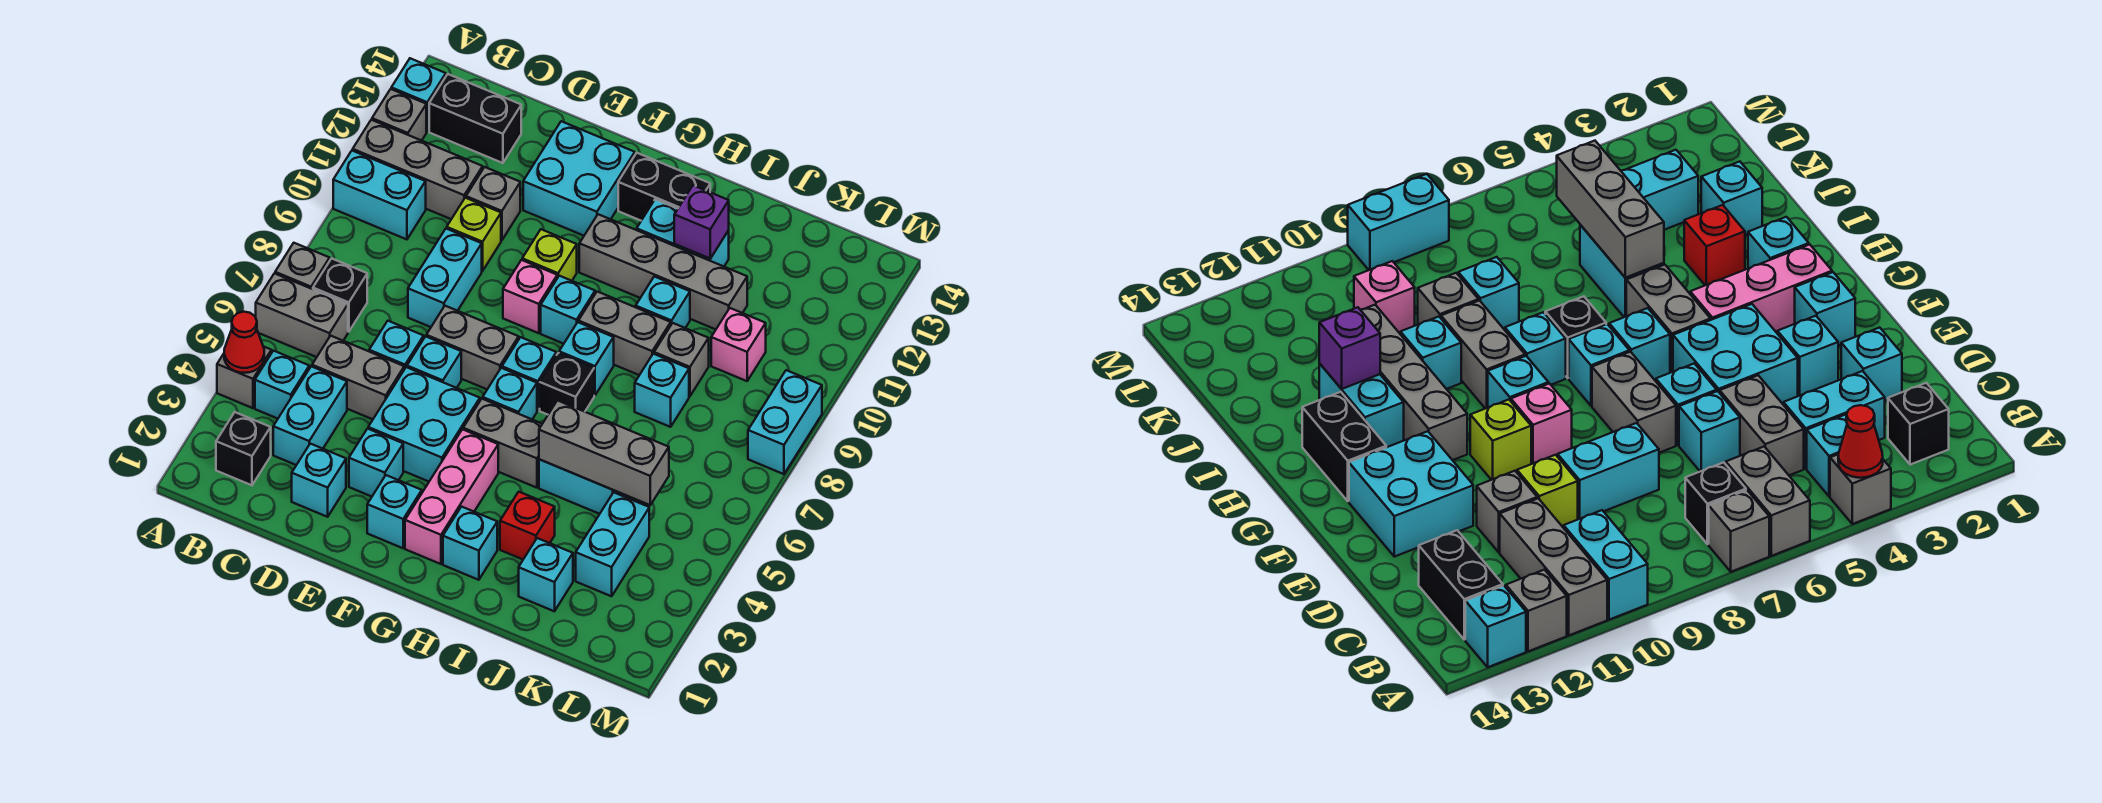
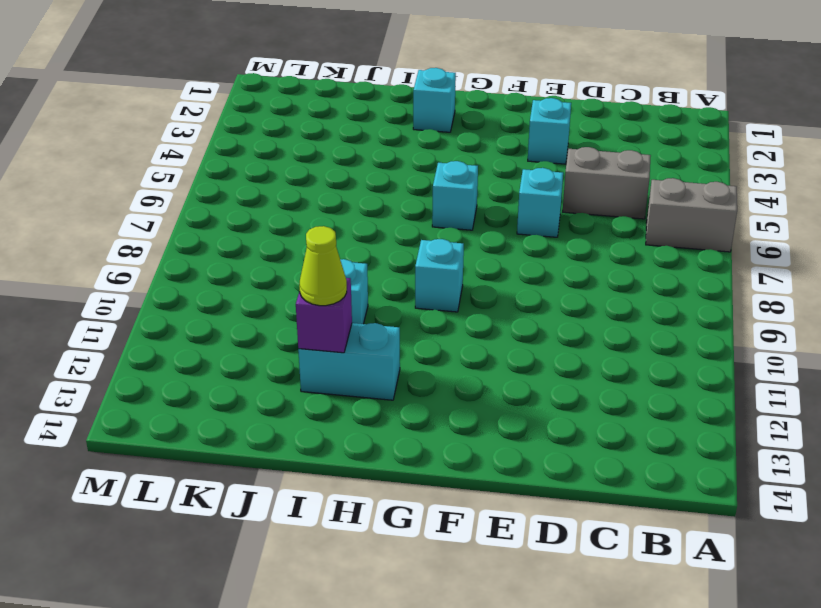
lime 1x1 cone [299,226,347,306] -> none
none -> grey 1x1 brick [217,346,272,408]
none -> grey 1x1 brick [275,243,330,289]
none -> cyan 1x2 brick [333,151,426,239]
none -> grey 1x3 brick [353,120,483,219]

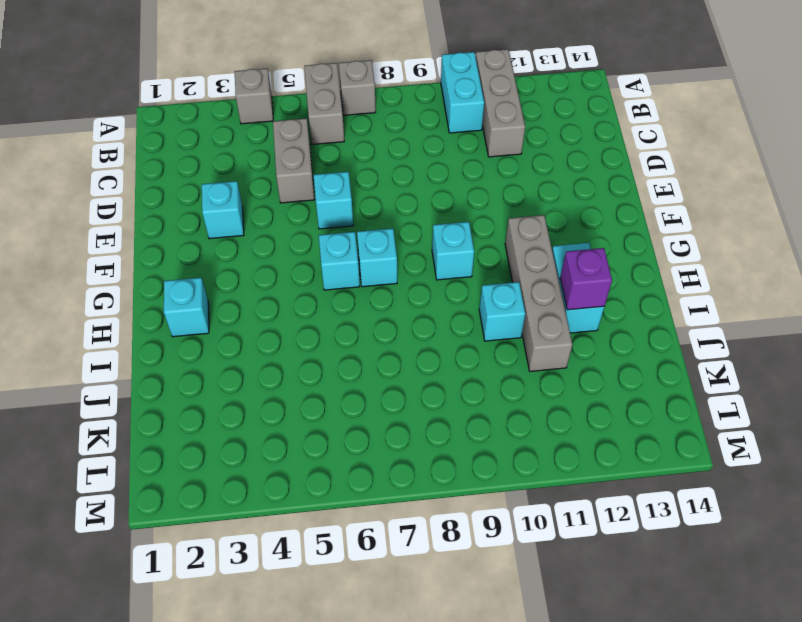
none -> grey 1x1 brick [372,89,426,141]
none -> cyan 1x1 brick [391,58,446,131]
none -> black 1x1 brick [216,412,271,485]
none -> cyan 1x1 brick [255,351,309,419]

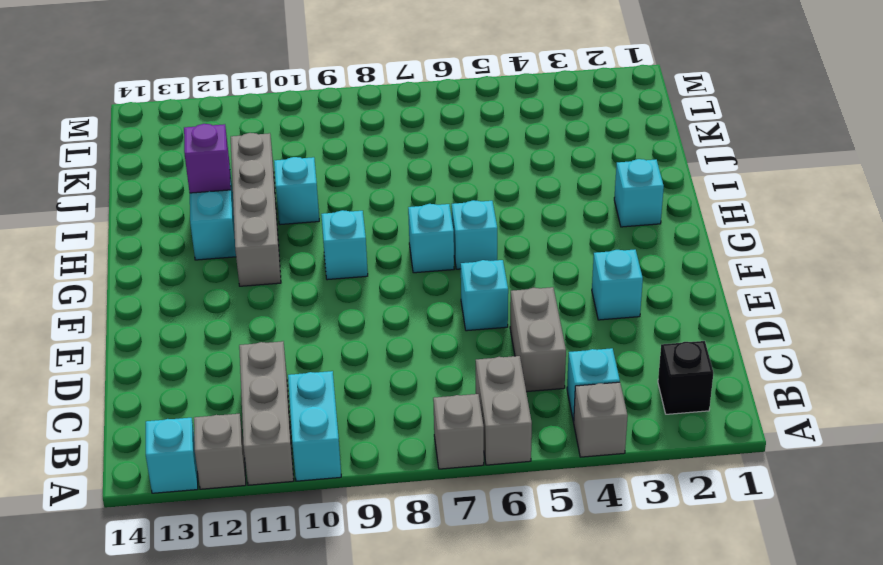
none -> black 1x1 brick [313,258,367,332]
none -> black 1x2 brick [429,74,521,163]
none -> cyan 1x2 brick [273,366,347,465]
none -> cyan 1x1 brick [292,444,346,517]

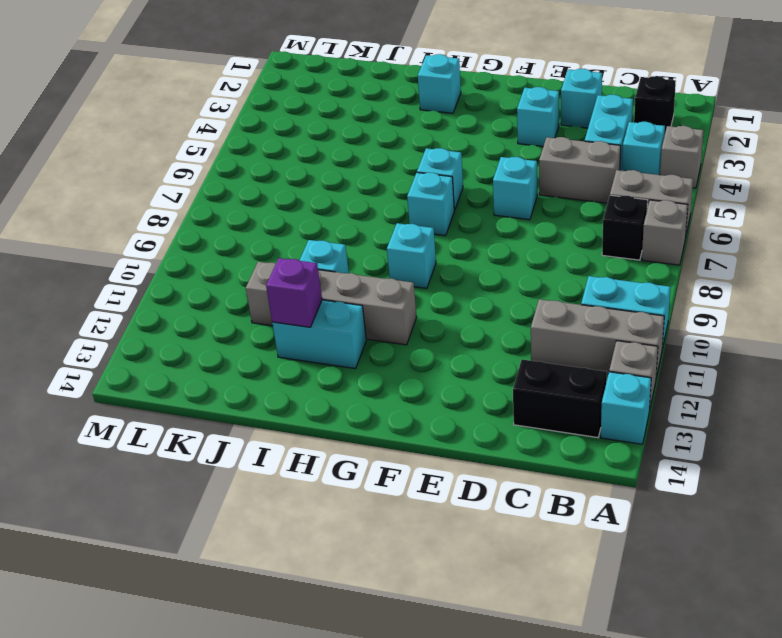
none -> cyan 1x1 brick [369,321,424,369]
none -> cyan 1x2 brick [408,228,482,327]
none -> lime 1x1 brick [447,198,501,271]
none -> grey 1x1 brick [466,167,520,240]

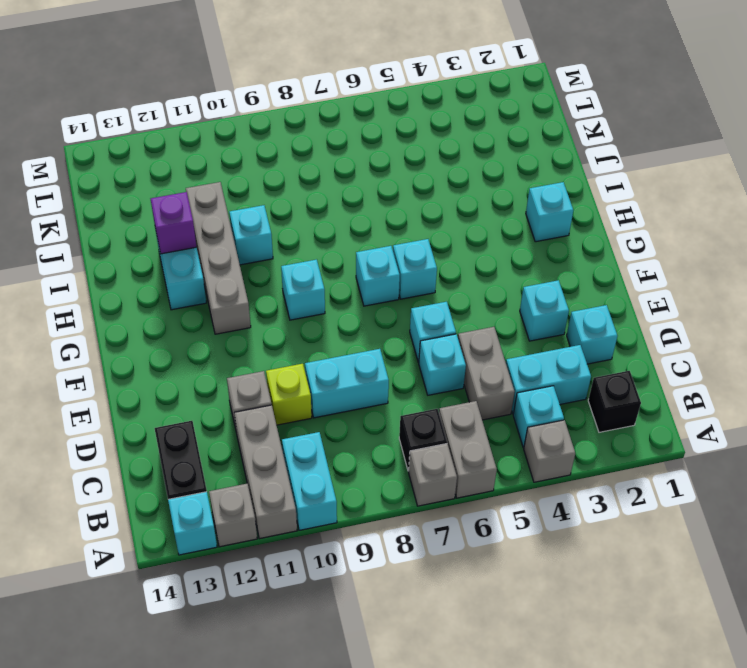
none -> cyan 2x2 brick [368,367,480,481]
none -> grey 1x2 brick [426,306,519,389]
none -> cyan 2x2 brick [523,121,635,236]
none -> cyan 1x1 brick [367,475,422,548]

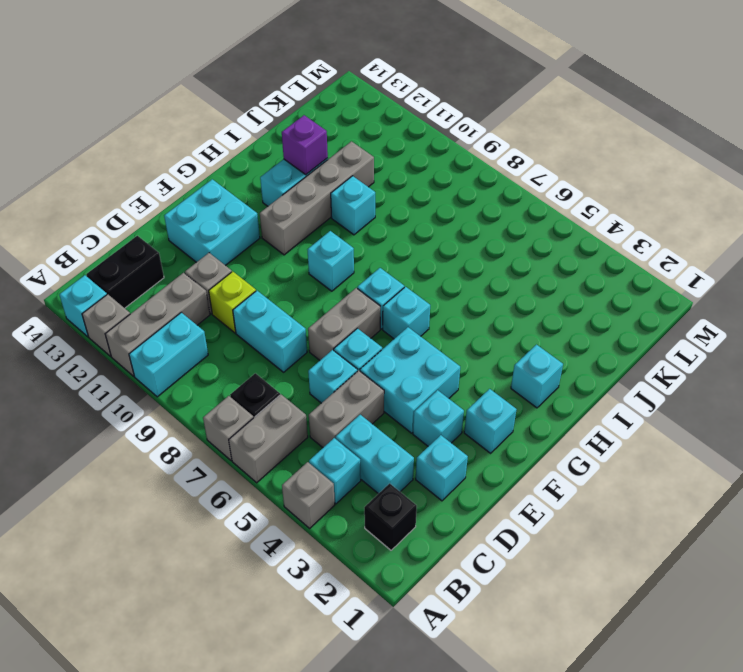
none -> pink 1x1 brick [503,260,557,333]
none -> lime 1x1 brick [522,229,577,281]
none -> pink 1x3 brick [405,429,498,564]
none -> grey 1x2 brick [463,399,542,488]

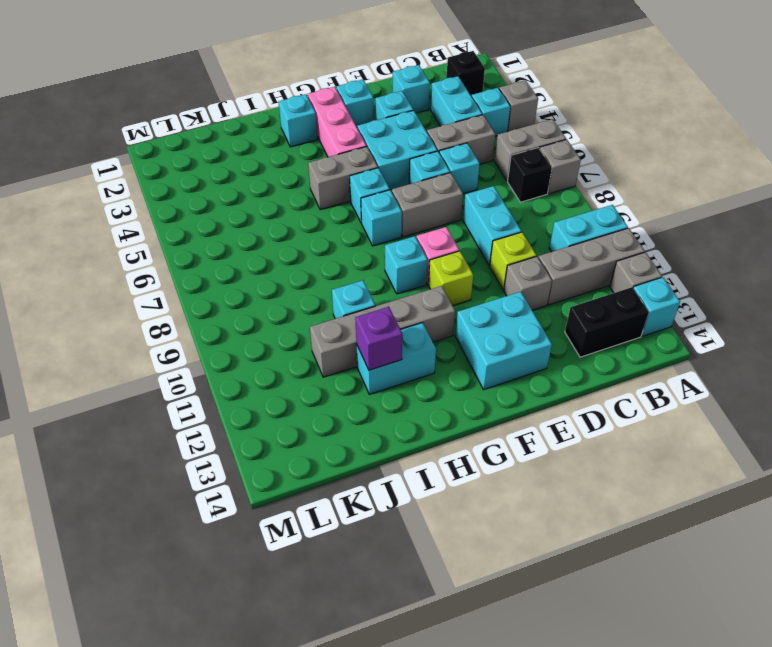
none -> black 1x2 brick [618,153,710,221]
none -> black 1x1 brick [540,353,594,415]
none -> cyan 1x1 brick [559,322,614,395]
none -> grey 1x2 brick [579,292,671,375]

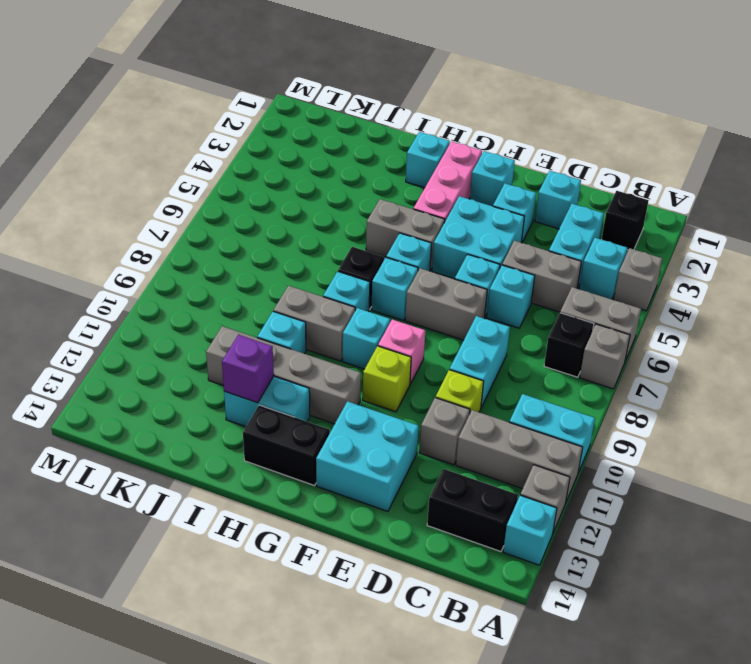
none -> red 1x1 brick [500,492,555,559]
none -> cyan 1x2 brick [539,459,627,514]
none -> cyan 1x1 brick [519,538,573,611]
none -> cyan 1x1 brick [635,354,689,427]

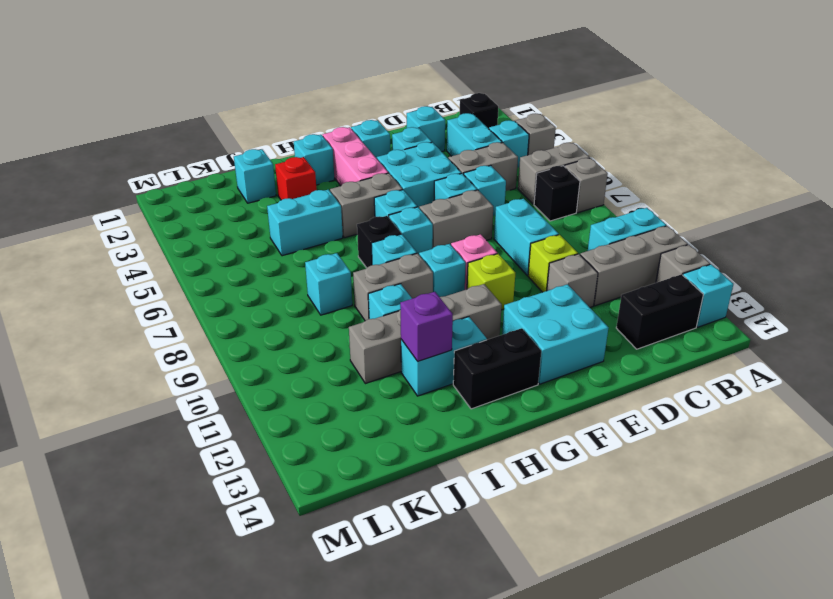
none -> grey 1x1 brick [654,323,709,396]
none -> cyan 1x2 brick [576,492,649,596]
none -> pink 1x1 brick [711,308,766,381]
none -> cyan 1x2 brick [748,370,822,474]

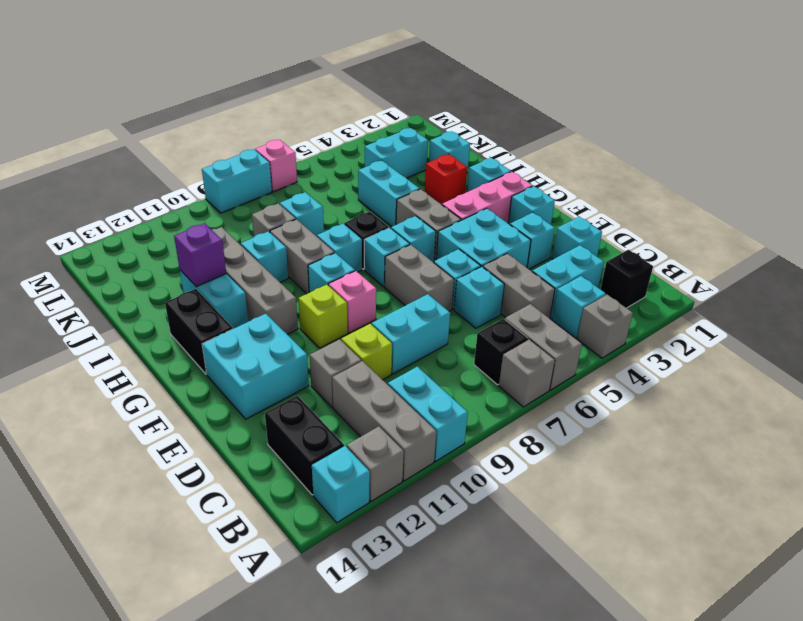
pink 1x1 brick [255,140,297,192] -> pink 1x1 brick moved to [711,308,766,381]
none -> red 1x1 cone [224,312,264,373]
none -> grey 1x3 brick [539,400,669,505]

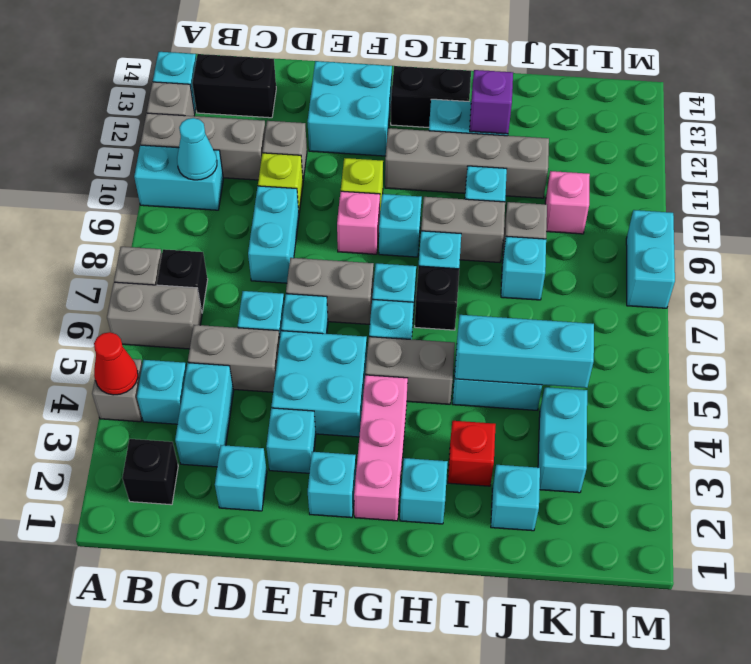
cyan 1x1 cone [177,118,217,180] -> none
cyan 1x3 brick [455,315,594,388] -> grey 1x3 brick [539,400,669,505]

